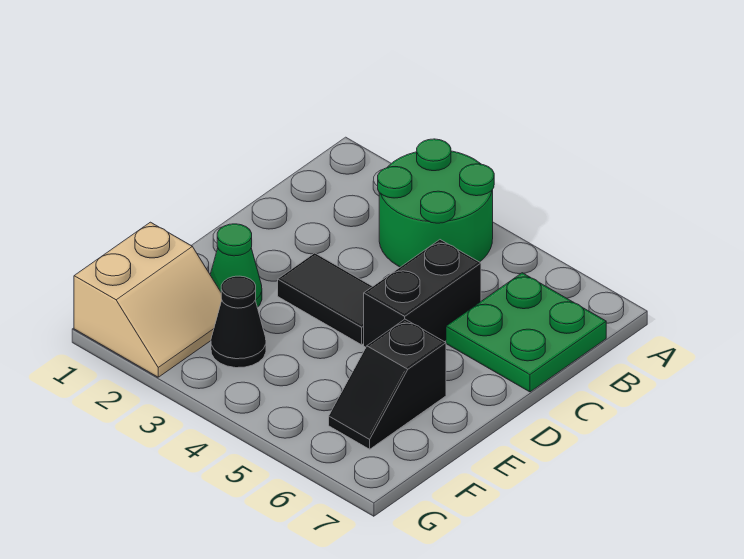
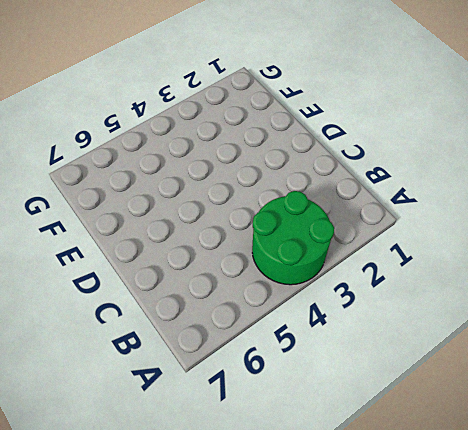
none -> green 2x2 plate [446,273,606,392]
none -> black 1x2 brick [364,240,481,347]

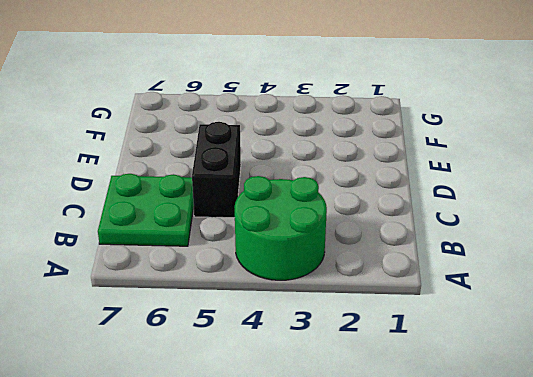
none -> black 1x2 tile [278,253,373,345]
none -> green 1x1 cone [210,224,262,307]

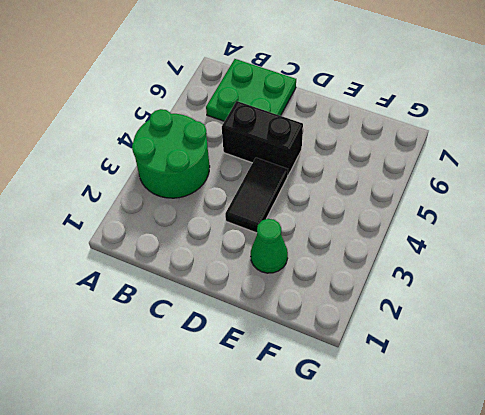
none -> black 1x2 slope [329,319,446,449]
none -> tan 2x2 slope [74,222,222,377]

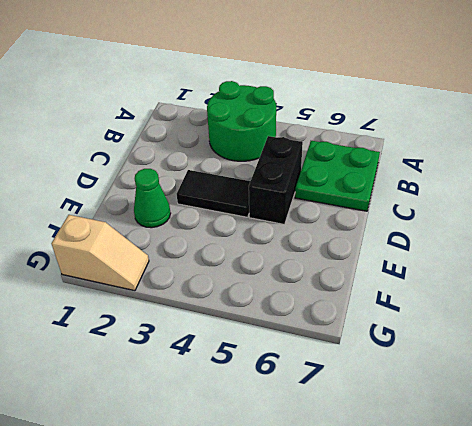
tan 1x2 slope [51,215,149,291] -> tan 2x2 slope [74,222,222,377]
none -> black 1x2 slope [329,319,446,449]
none -> black 1x1 cone [211,276,266,368]

